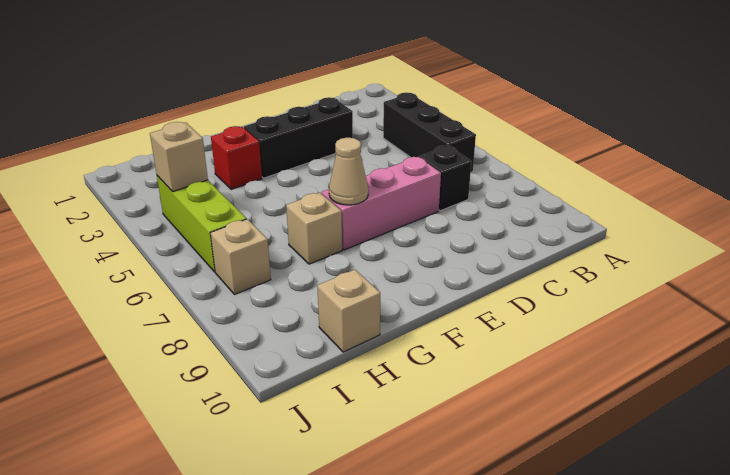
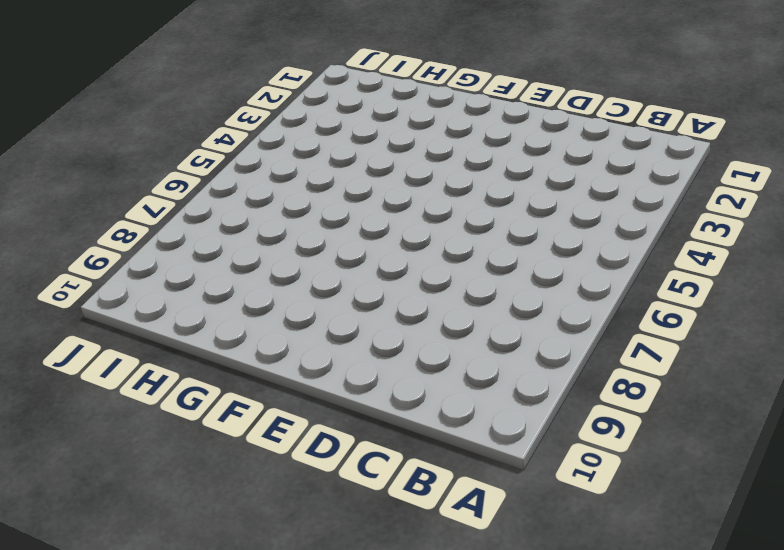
none -> black 1x3 brick [383,93,476,172]
none -> black 1x1 brick [420,146,471,211]

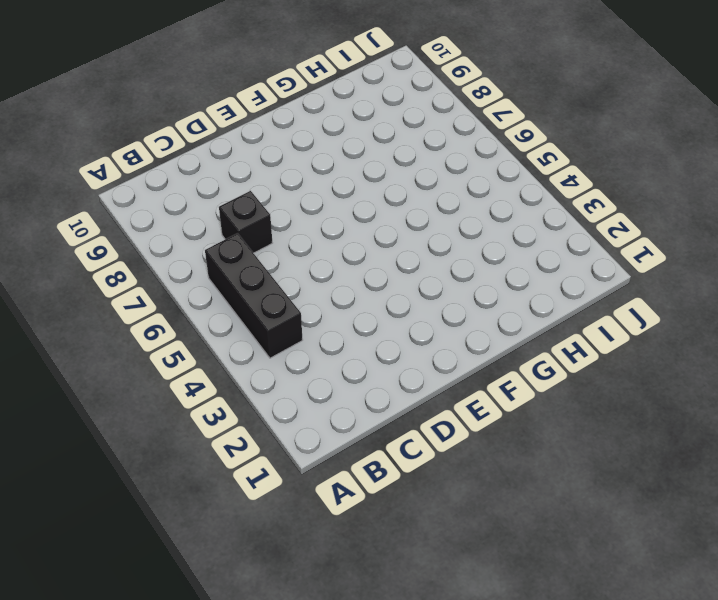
none -> black 1x3 brick [244,97,353,178]
none -> pink 1x3 brick [322,157,441,250]

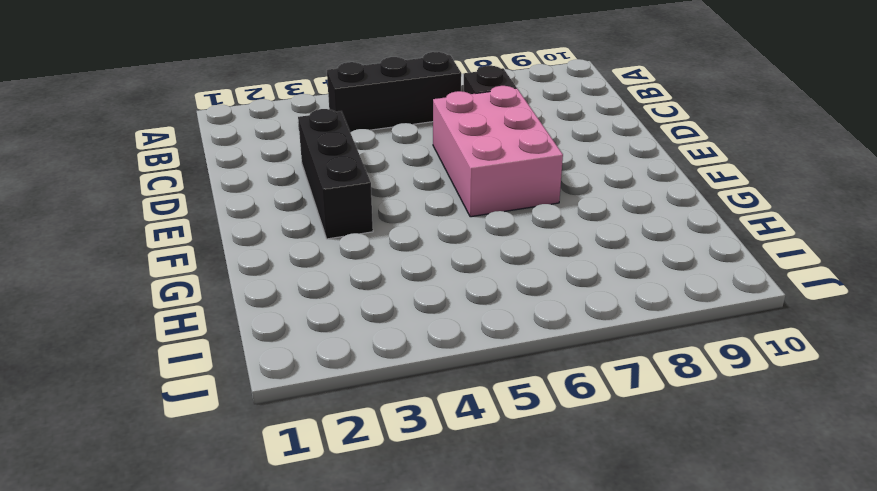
pink 2x3 brick [433,86,563,217] -> pink 1x3 brick [322,157,441,250]
none -> red 1x1 brick [211,126,262,189]
none -> tan 1x1 brick [286,193,342,264]

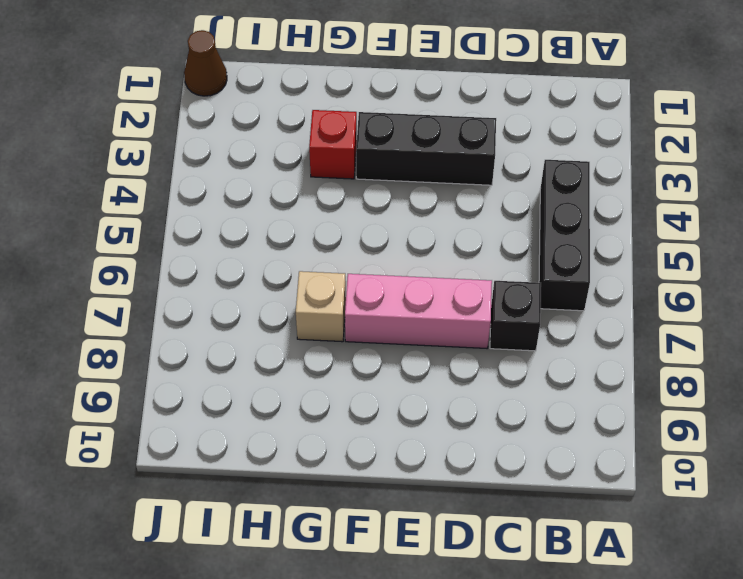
brown 1x1 cone [184,30,227,96] -> none
none -> tan 1x1 brick [317,270,380,352]
none -> lime 1x3 brick [157,176,246,272]

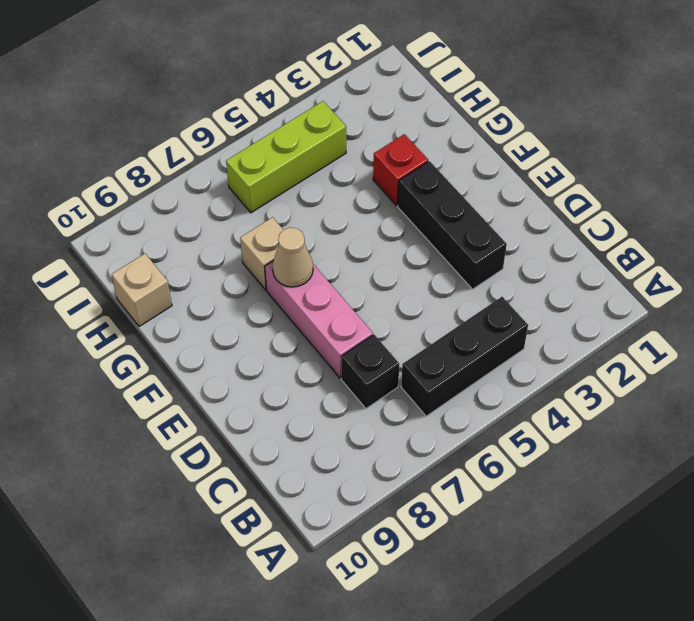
none -> tan 1x1 brick [211,219,271,295]
none -> tan 1x1 brick [150,122,208,192]

